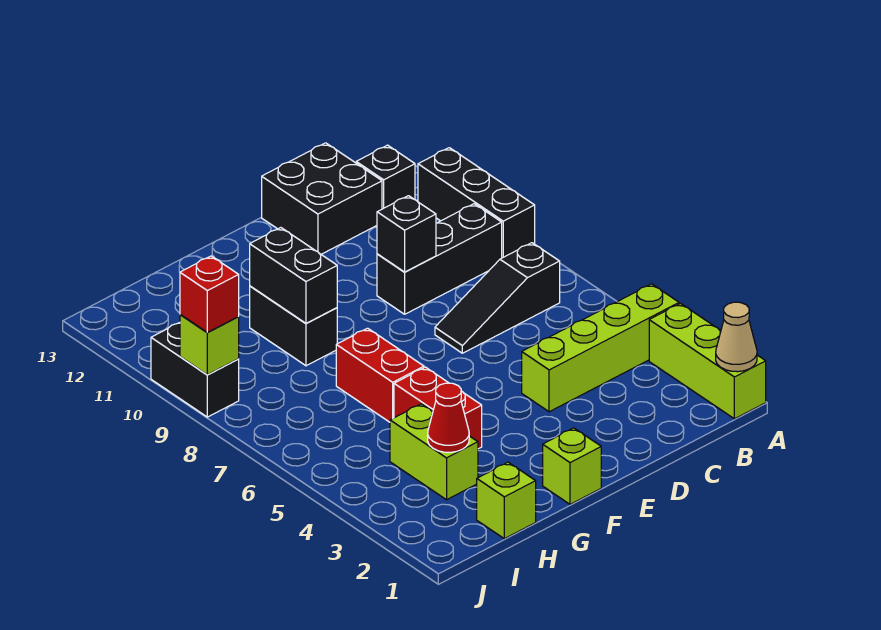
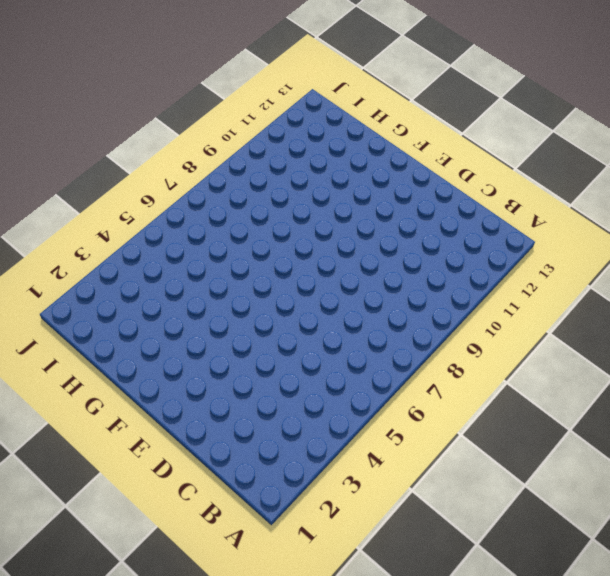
none -> lime 1x3 brick [649,303,766,419]
none -> lime 1x4 brick [522,284,679,412]
none -> black 1x3 brick [418,148,535,258]

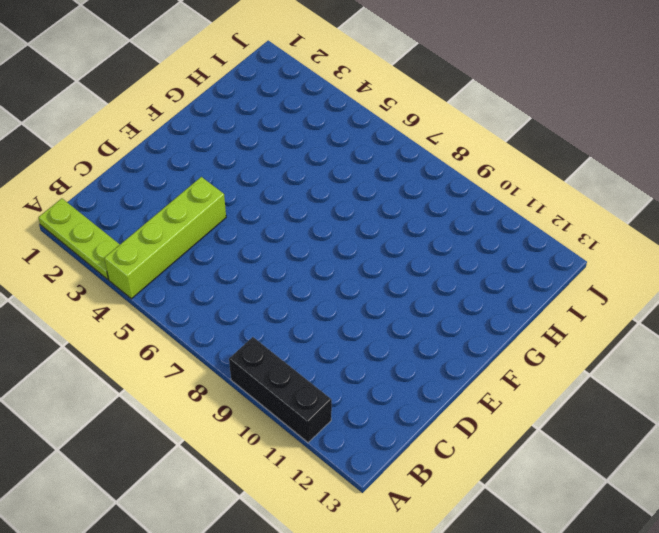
lime 1x3 plate [38,198,120,279] -> lime 1x3 brick [649,303,766,419]
none -> black 1x3 slope [435,243,560,353]
none -> black 1x3 brick [377,204,502,314]
none -> black 1x1 brick [356,145,415,209]

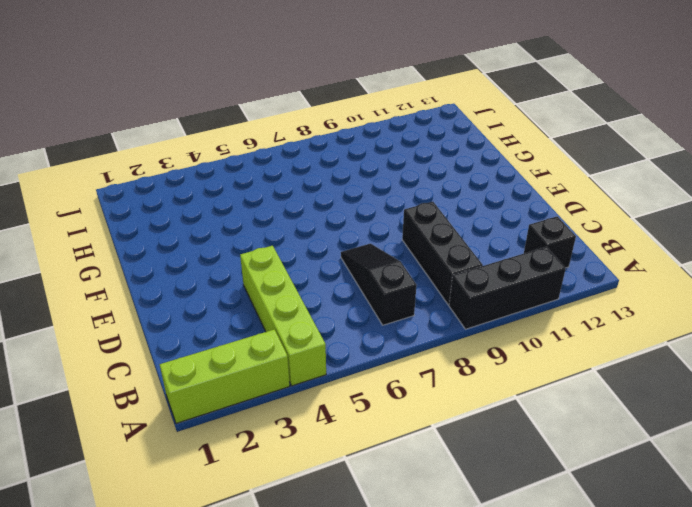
none -> black 2x2 brick [262,143,382,254]
none -> lime 1x1 brick [543,428,601,504]
none -> red 1x2 brick [394,367,482,449]

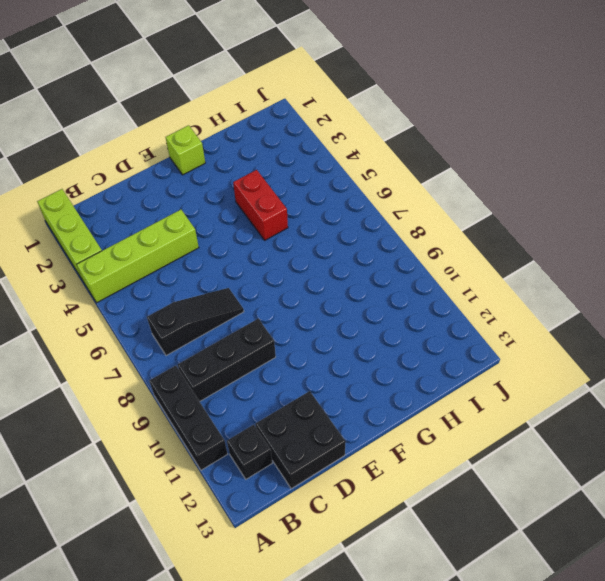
none -> red 1x2 brick [336,328,424,422]
none -> black 1x2 brick [250,286,337,366]
none -> lime 1x1 brick [477,462,536,539]

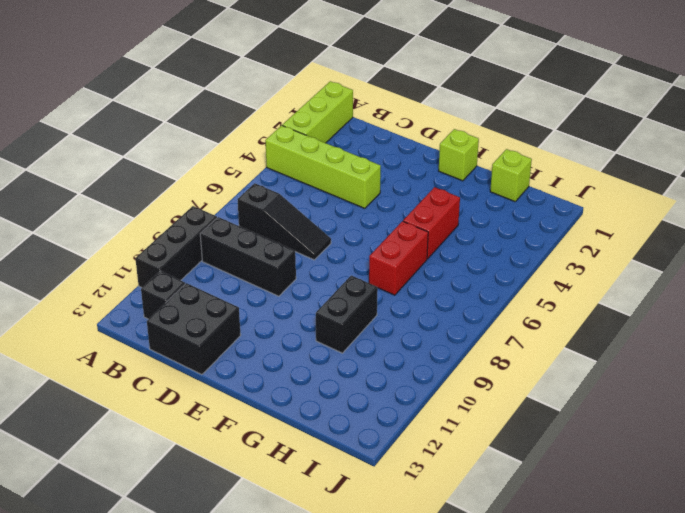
none -> lime 1x2 brick [390,404,478,500]
none -> black 1x2 brick [151,323,239,417]
none -> tan 1x1 cone [716,302,757,372]

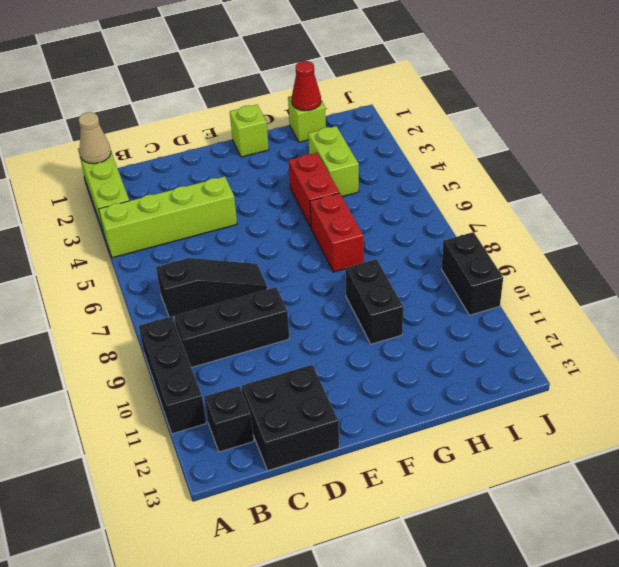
red 1x1 cone [292,61,321,111] -> red 1x1 cone moved to [428,383,469,452]
none -> black 1x1 brick [377,196,436,272]
none -> black 1x2 brick [250,228,337,324]
none -> lime 1x1 brick [180,315,239,375]

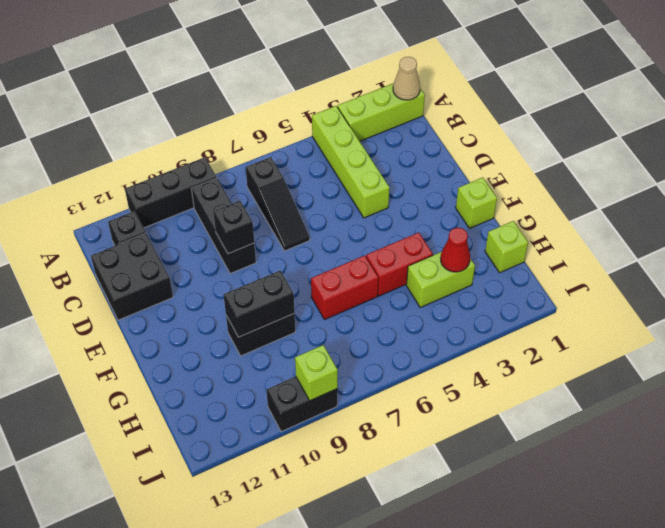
none -> red 1x1 brick [180,256,239,332]

